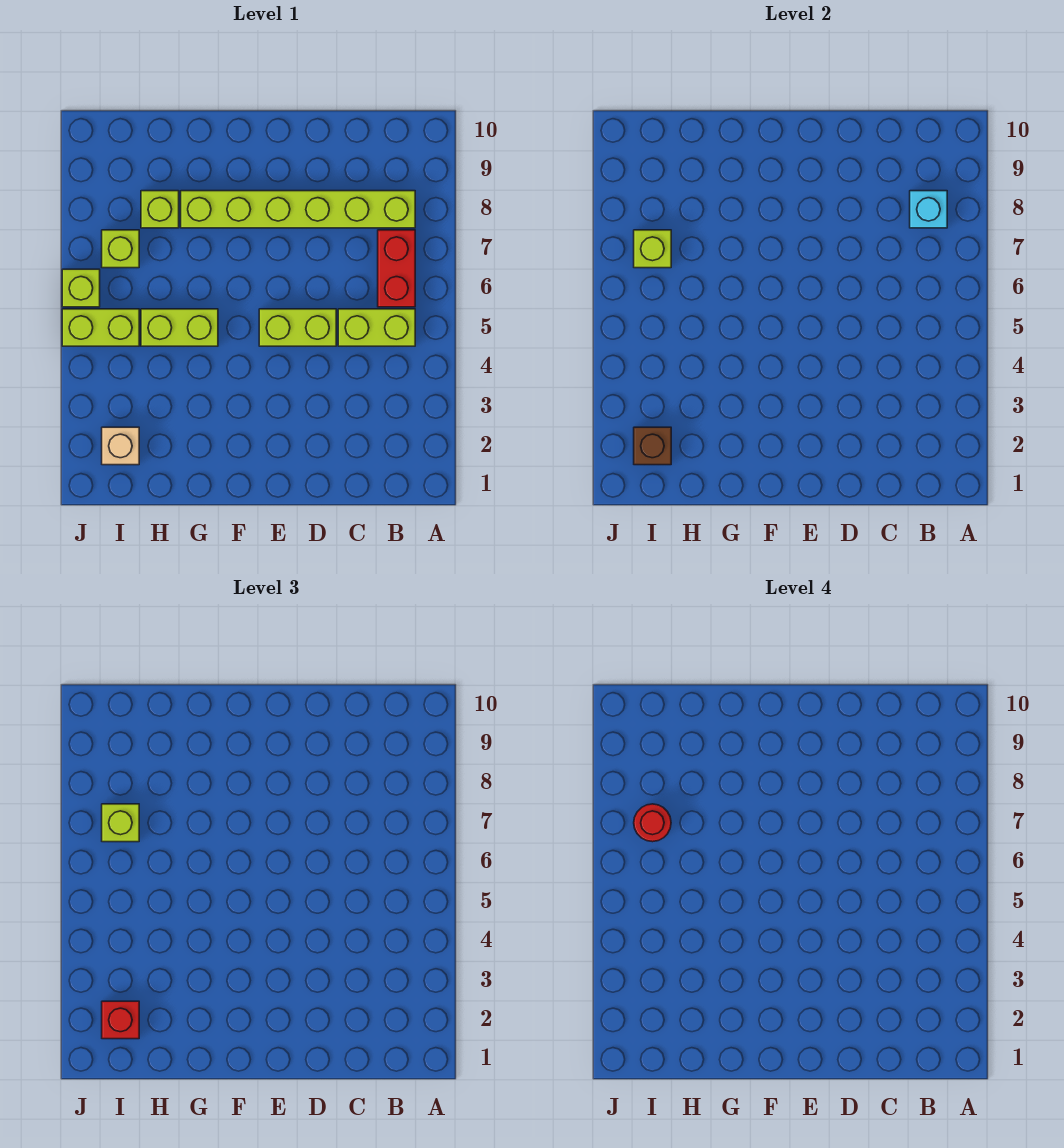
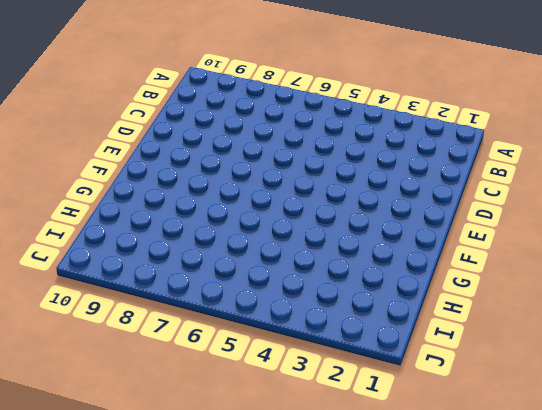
none -> lime 1x2 brick [338,309,415,346]
none -> red 1x2 brick [378,230,415,307]
none -> lime 1x6 brick [181,191,415,228]

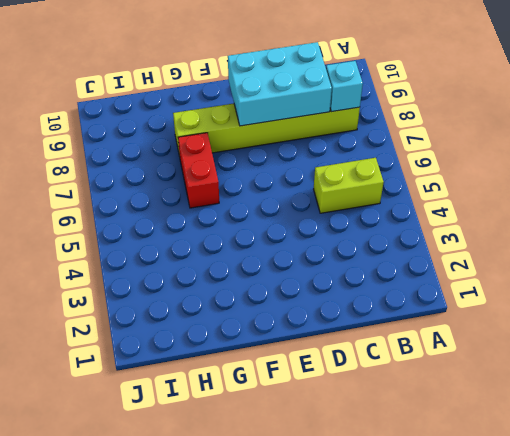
cyan 2x3 brick [228,42,332,126] -> none
red 1x2 brick [178,133,219,208] -> red 1x2 brick moved to [378,230,415,307]
none -> lime 1x2 brick [259,309,336,346]
none -> lime 1x2 brick [141,309,218,346]
none -> lime 1x1 brick [141,191,179,228]

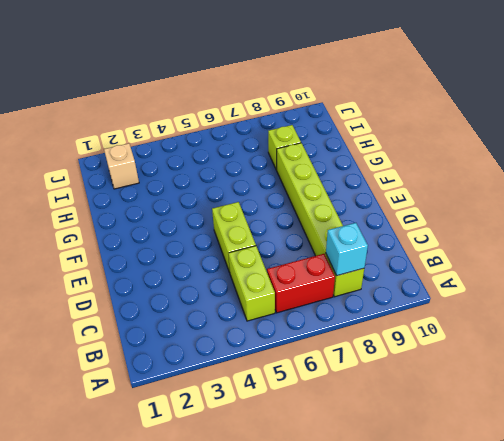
none -> lime 1x2 brick [141,309,218,346]
none -> lime 1x2 brick [62,309,139,346]
none -> lime 1x1 brick [102,230,139,268]

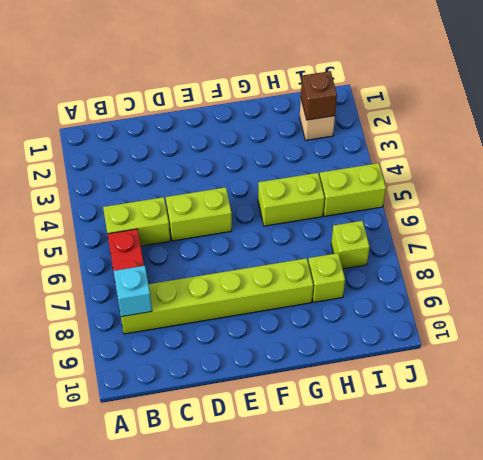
none -> lime 1x1 brick [62,269,100,307]
none -> lime 1x1 brick [634,230,671,268]
none -> red 1x1 brick [102,1001,139,1039]

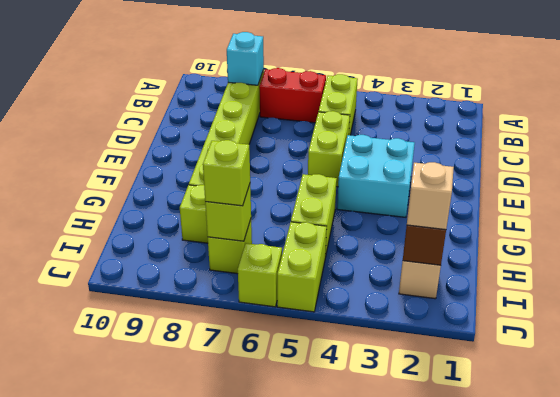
cyan 2x2 brick [337,135,415,217] -> none
tan 1x1 brick [407,162,454,230] -> red 1x1 brick [102,1001,139,1039]
none -> red 1x1 round brick [634,804,671,842]

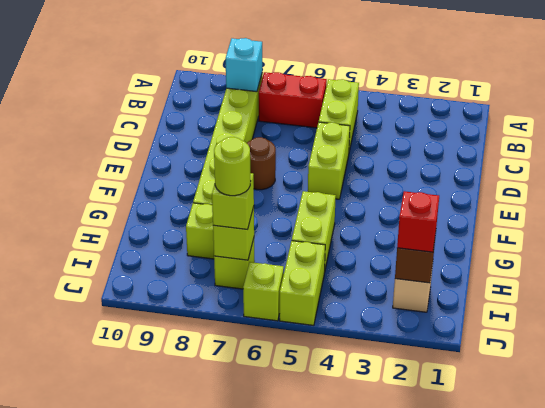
brown 1x1 round brick [247,137,276,190] -> none
lime 1x1 round brick [214,137,251,196] -> red 1x1 round brick [634,804,671,842]

